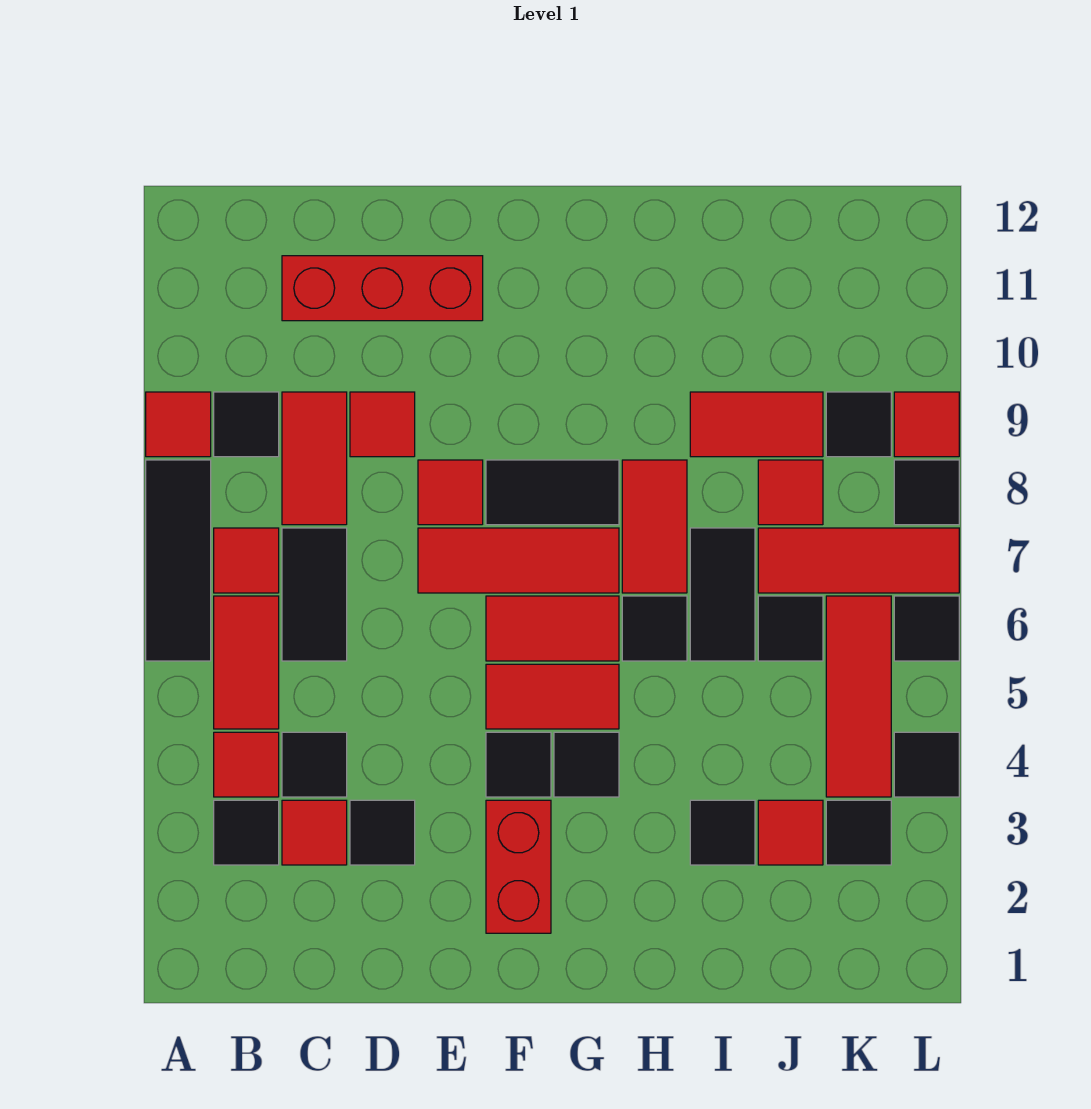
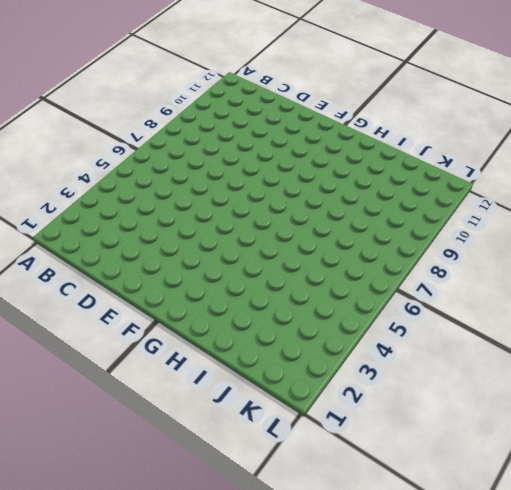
none -> black 1x3 tile [146,460,211,661]
none -> red 1x1 tile [146,392,211,457]
none -> black 1x1 tile [214,800,279,865]
none -> red 1x1 tile [214,732,279,797]

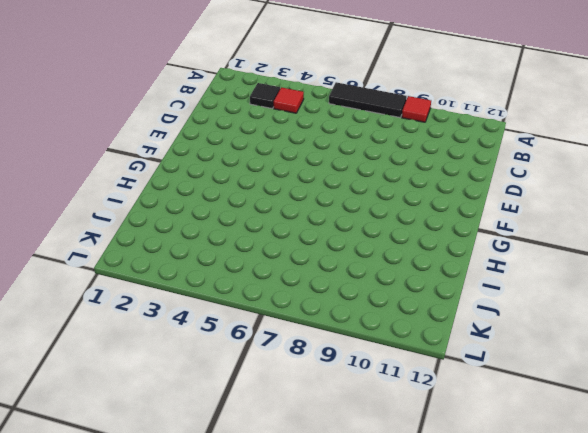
none -> red 1x2 tile [214,596,279,729]
none -> red 1x1 tile [214,528,279,593]
none -> black 1x1 tile [214,392,279,457]
none -> red 1x1 tile [282,800,347,865]

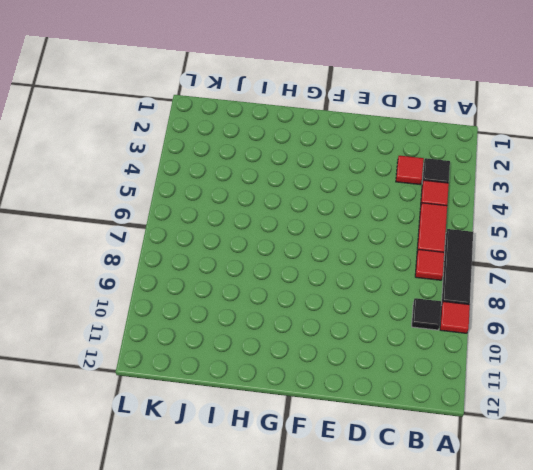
none -> black 1x1 tile [282,732,347,797]
none -> black 1x2 tile [282,528,347,661]
none -> red 1x2 tile [282,392,347,525]
none -> red 1x3 brick [282,256,483,321]

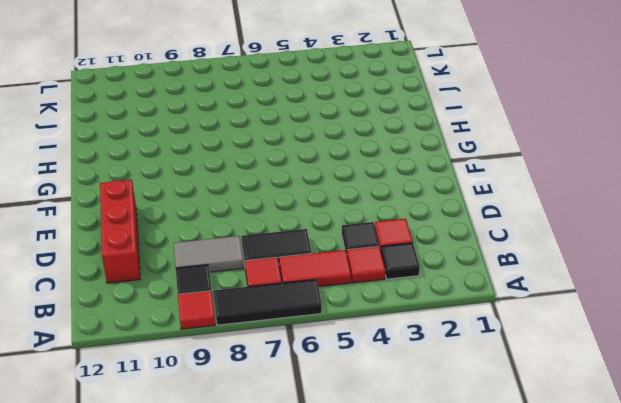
grey 1x2 tile [173,236,244,272] -> red 1x2 tile [282,392,347,525]
none -> black 1x1 tile [350,800,415,865]
none -> red 1x1 tile [350,392,415,457]
none -> red 1x3 tile [418,528,619,593]
none -> red 1x1 tile [418,460,483,525]

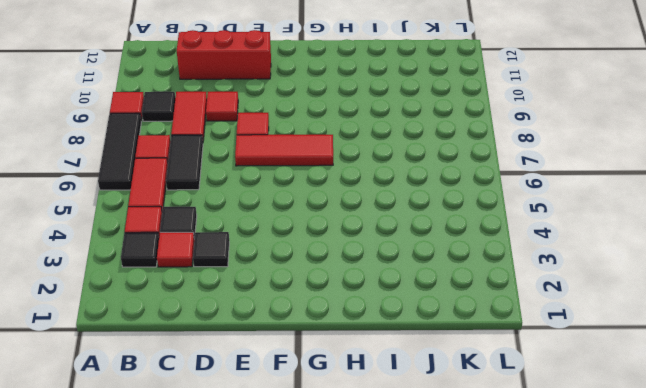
none -> red 1x2 brick [486,800,551,933]
none -> black 1x1 tile [486,732,551,797]
none -> red 1x2 tile [486,664,619,729]
none -> red 1x2 tile [486,596,619,661]

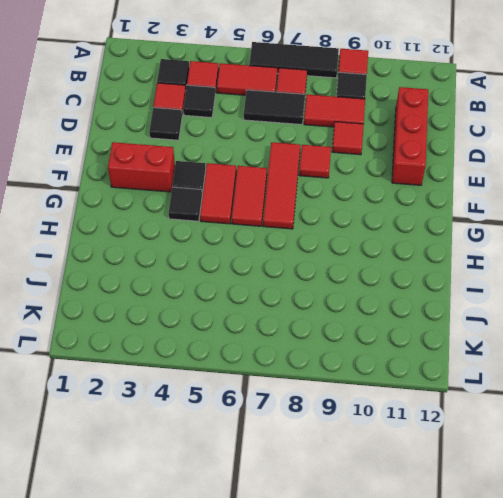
none -> black 1x2 tile [486,460,619,525]
none -> black 1x1 tile [622,596,687,661]
none -> red 1x2 tile [622,460,687,593]
none -> black 1x1 tile [690,800,755,865]

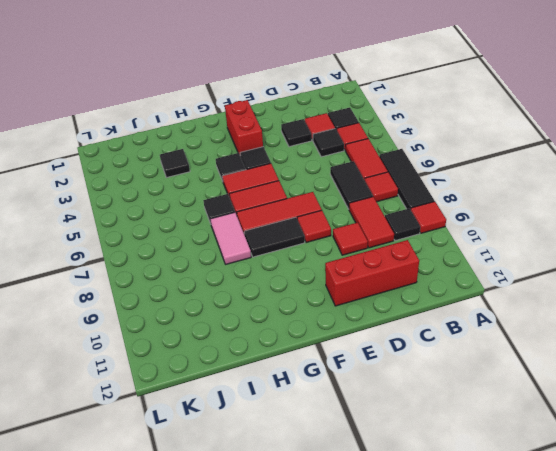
pink 1x2 tile [210,212,251,264] -> red 1x2 tile [622,460,687,593]
none -> black 1x2 tile [690,528,755,661]
none -> red 1x2 tile [690,392,823,457]
none -> red 1x1 tile [758,800,823,865]
none -> black 1x1 tile [758,596,823,661]

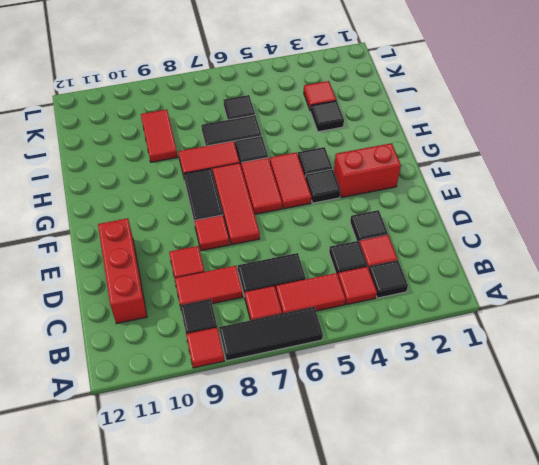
none -> red 1x3 tile [758,528,959,593]
none -> red 1x1 tile [758,460,823,525]
none -> black 1x1 tile [826,800,891,865]
none -> red 1x3 tile [826,596,891,797]

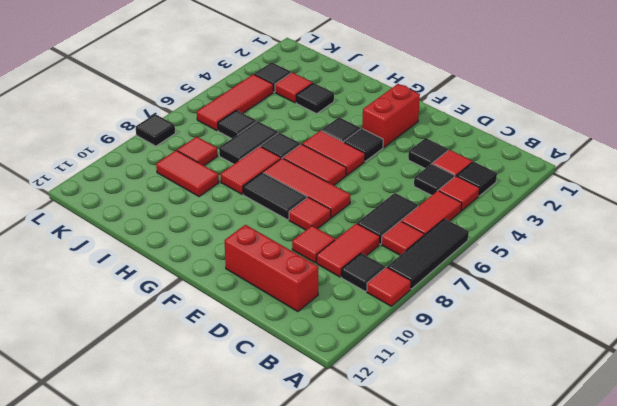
none -> red 1x3 tile [758,528,959,593]
none -> black 1x1 tile [826,392,891,457]
none -> black 1x1 tile [894,732,959,797]
none -> black 1x1 tile [894,596,959,661]

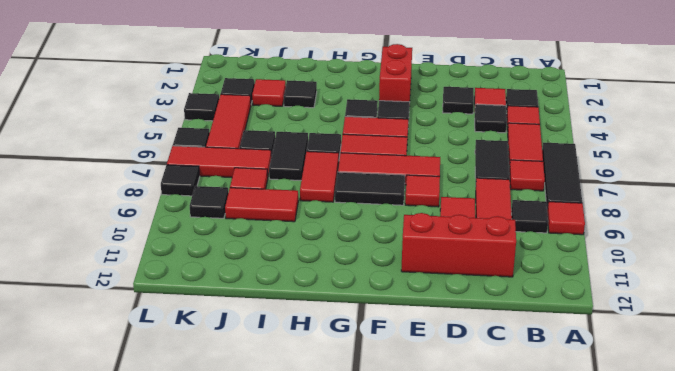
none -> red 1x1 tile [894,392,959,457]

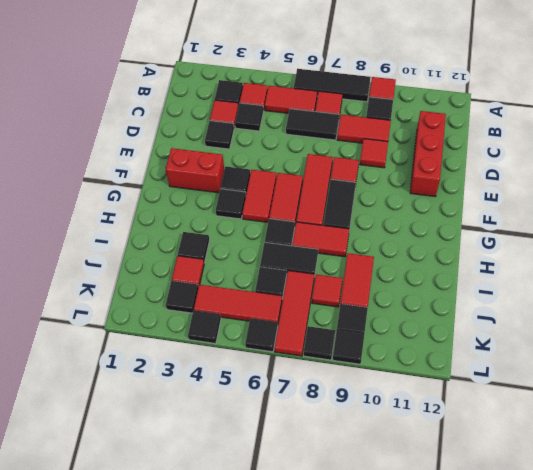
black 1x1 tile [333,330,364,364] -> red 1x1 tile [894,392,959,457]

